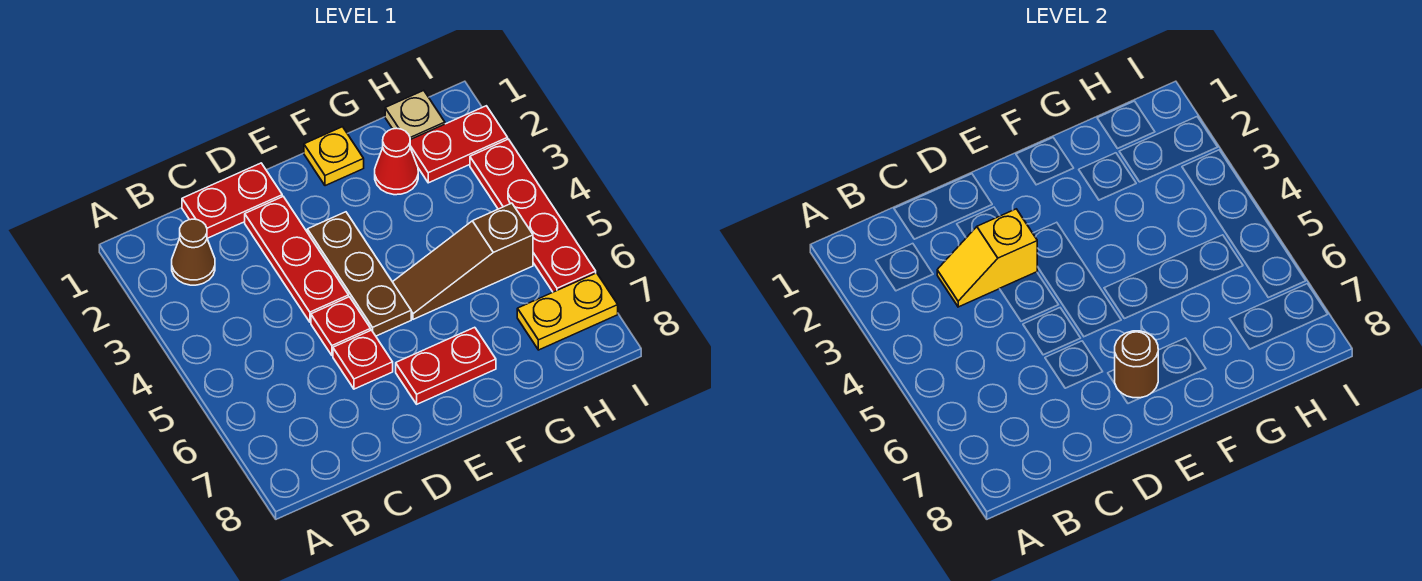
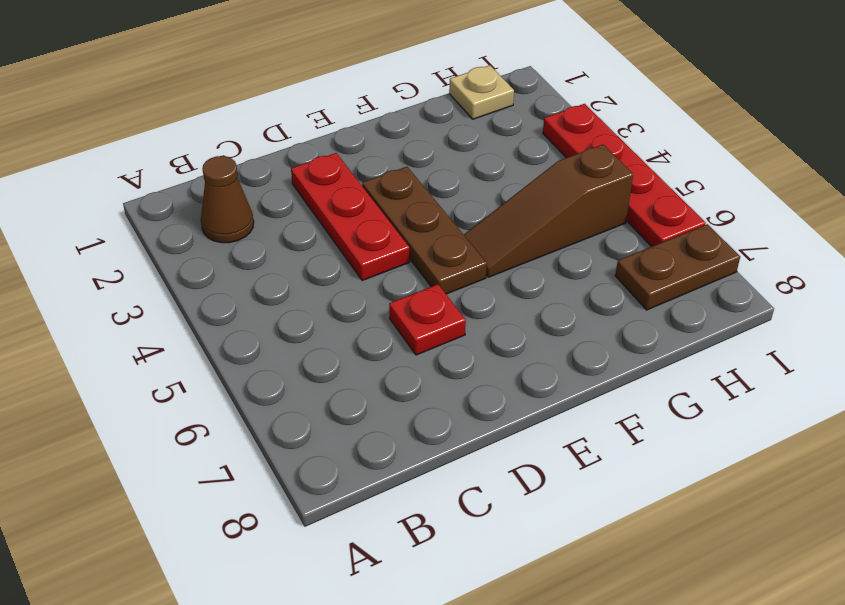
brown 1x2 plate [615,224,740,310] -> yellow 1x2 plate [517,273,618,350]
none -> red 1x2 plate [182,163,282,238]
none -> red 1x1 plate [311,297,371,356]
none -> red 1x2 plate [396,327,496,404]

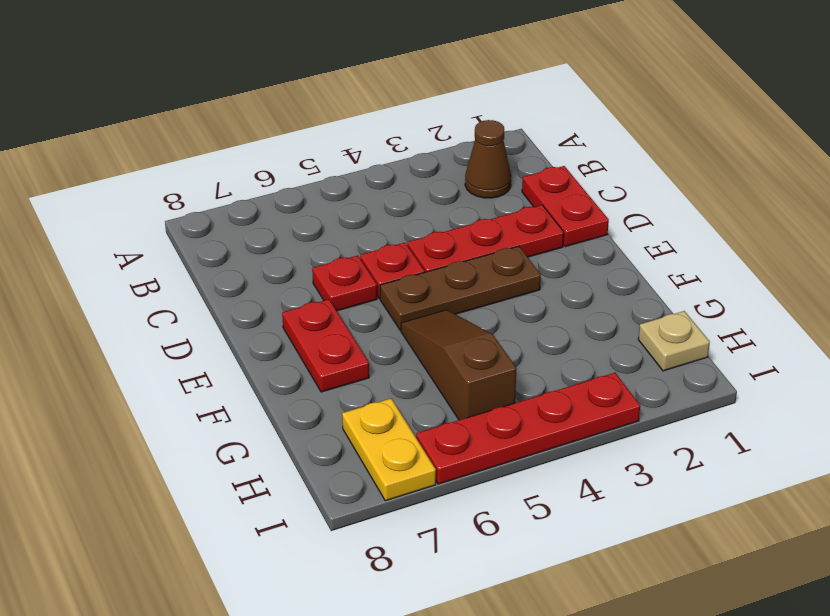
none -> yellow 1x1 plate [304,127,364,186]
none -> red 1x1 cone [375,128,418,195]
none -> red 1x2 plate [410,106,508,183]

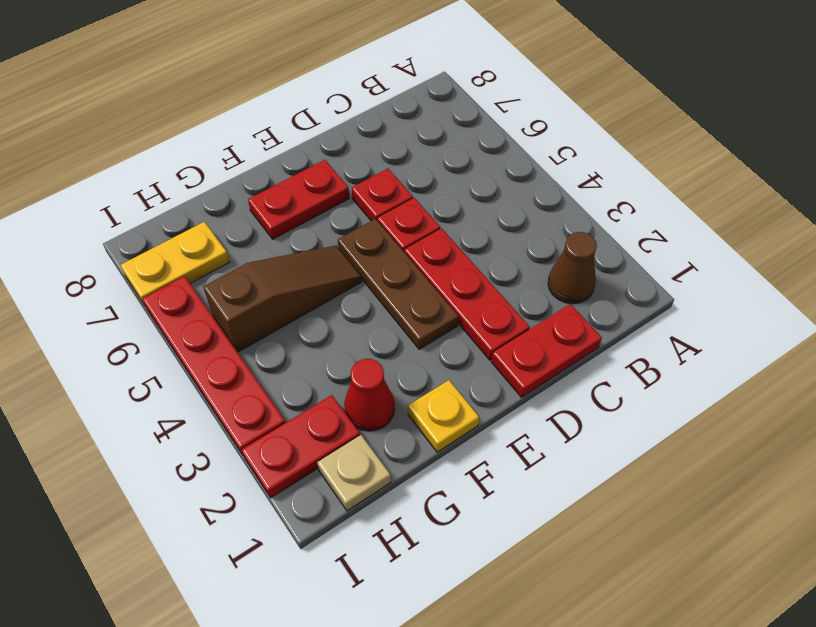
none -> yellow 1x2 slope [937,209,1037,307]
none -> brown 1x1 round brick [1115,331,1158,398]

